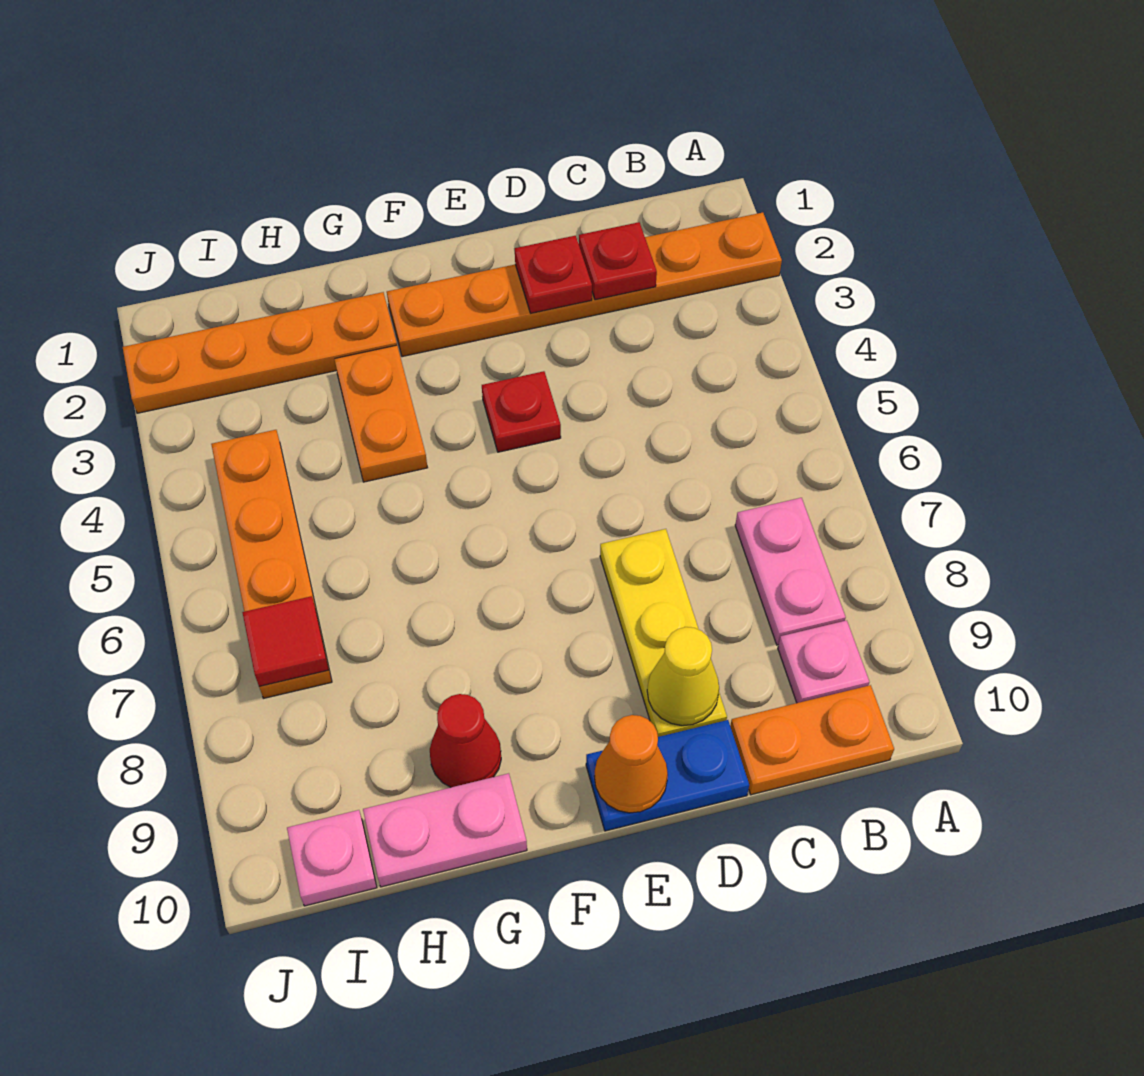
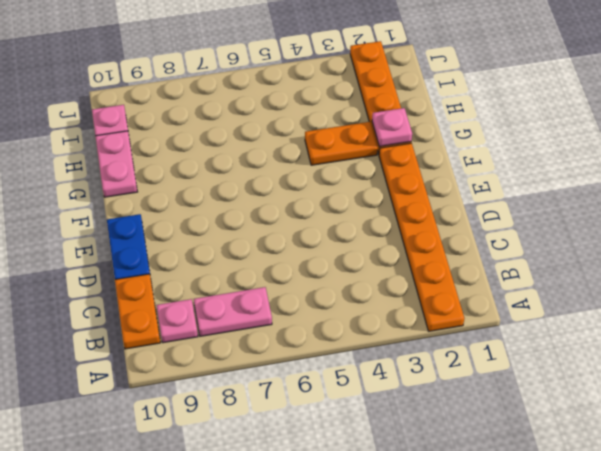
pink 1x1 plate [372,108,412,147] -> none
none -> yellow 1x3 plate [600,529,727,737]
none -> red 1x1 plate [482,371,561,452]
none -> red 1x1 cone [430,694,501,787]

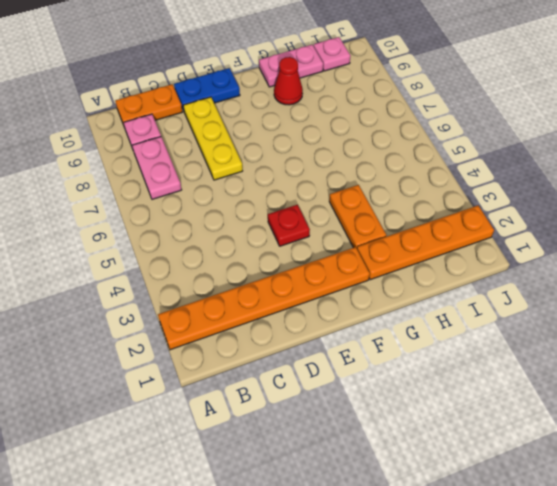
none -> orange 1x4 plate [211,430,332,698]
none -> red 1x1 plate [579,222,657,300]
none -> red 1x1 plate [515,236,592,313]

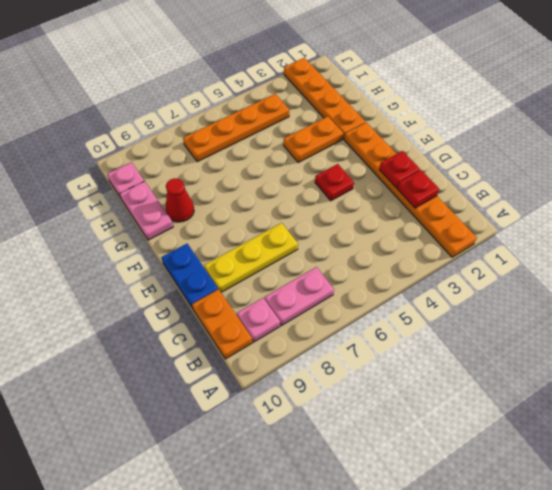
none -> yellow 1x1 cone [647,627,719,726]
none -> orange 1x1 cone [594,715,668,813]
none -> red 1x1 tile [242,596,329,686]

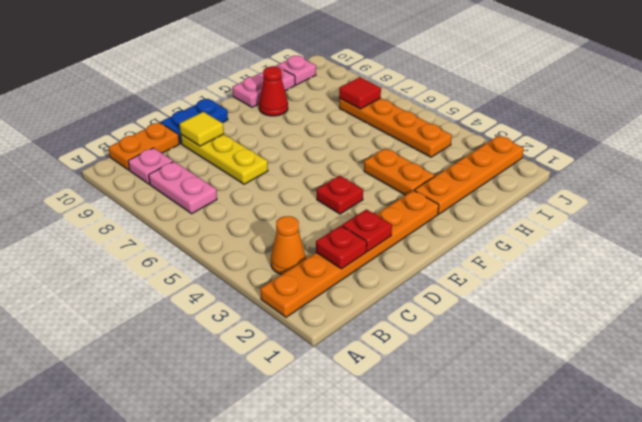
orange 1x1 cone [271,216,306,274] -> orange 1x1 cone moved to [594,715,668,813]
yellow 1x1 tile [180,112,224,146] -> yellow 1x1 cone [647,627,719,726]

